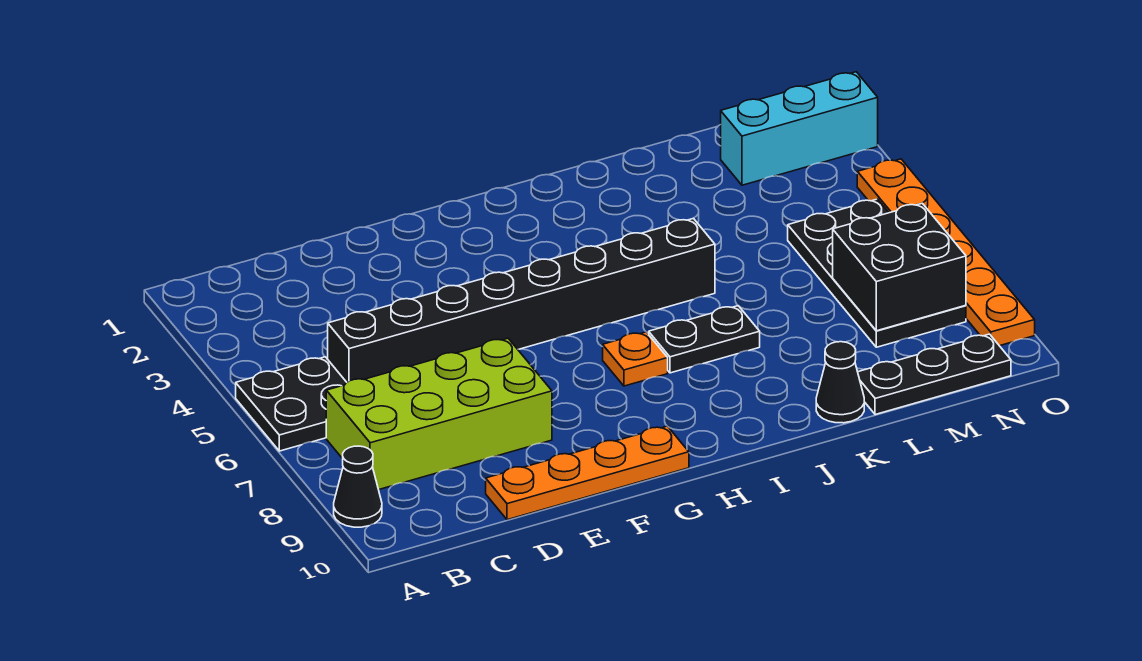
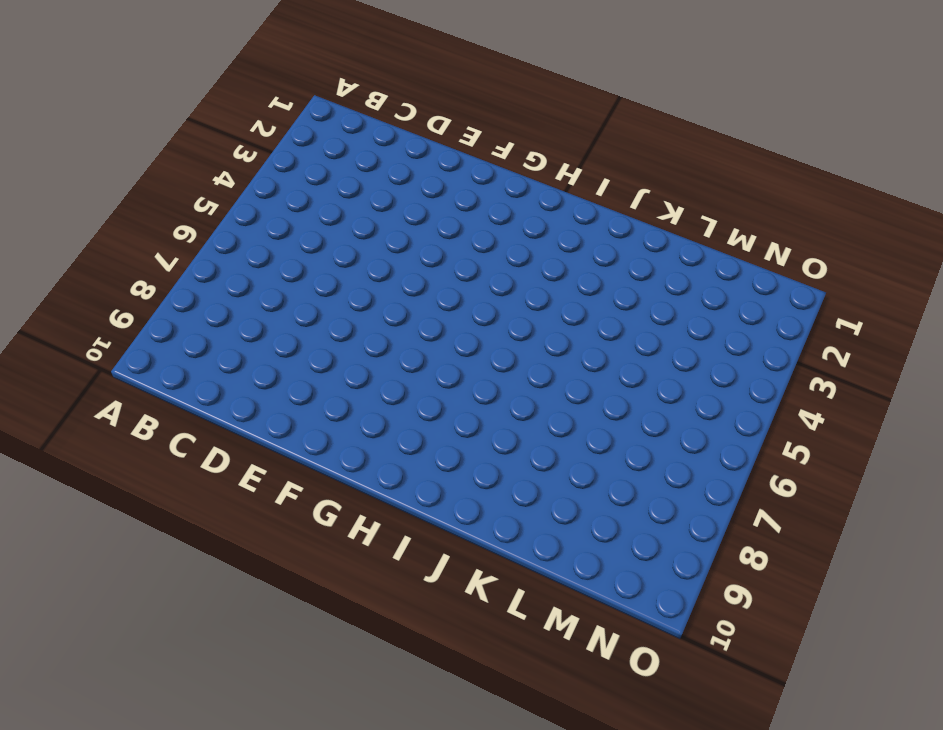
none -> black 2x2 plate [236,357,347,451]
none -> black 1x1 cone [334,446,382,527]
none -> lime 2x4 brick [326,338,552,490]

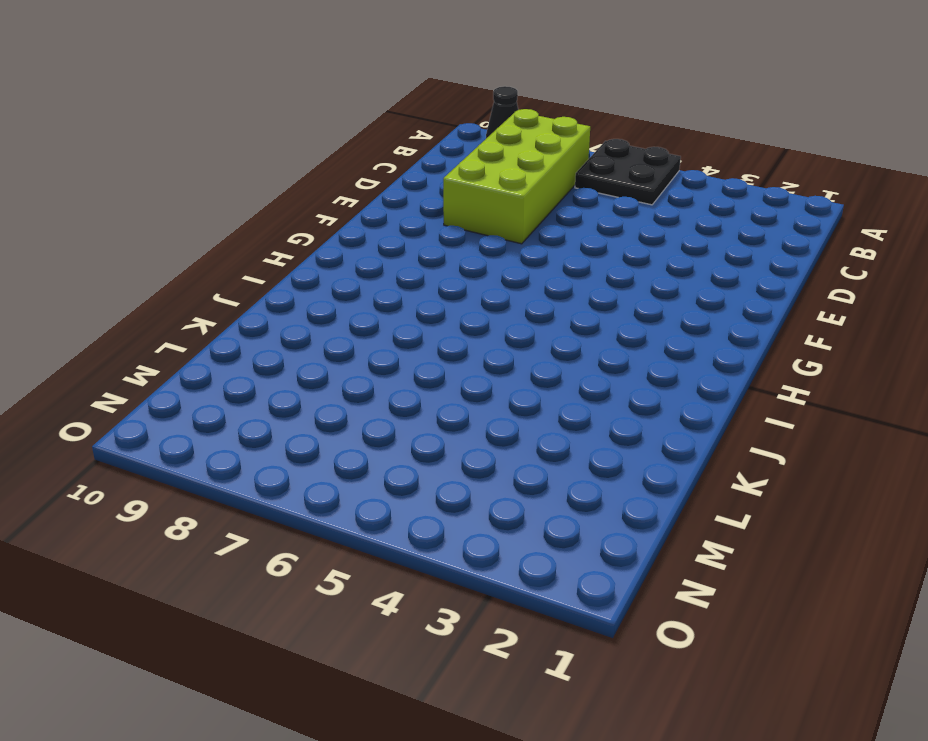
none -> black 1x8 brick [328,218,715,382]
none -> orange 1x4 plate [486,426,689,520]
none -> orange 1x1 plate [603,332,668,386]

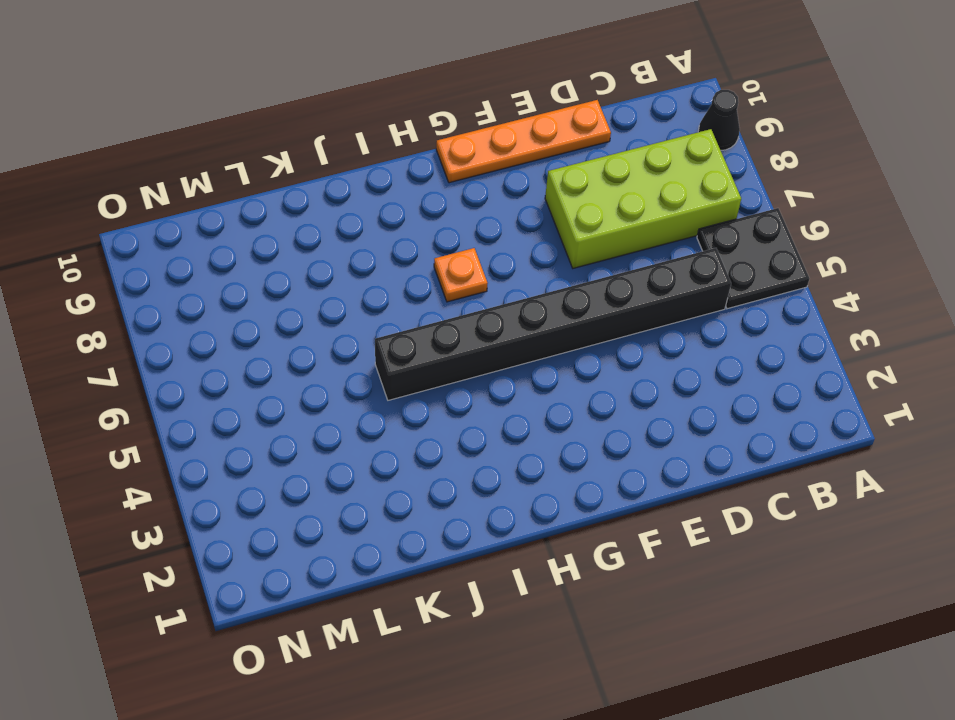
none -> black 1x2 plate [649,306,760,373]
none -> black 1x1 cone [816,342,864,423]
none -> black 1x3 plate [858,334,1011,415]

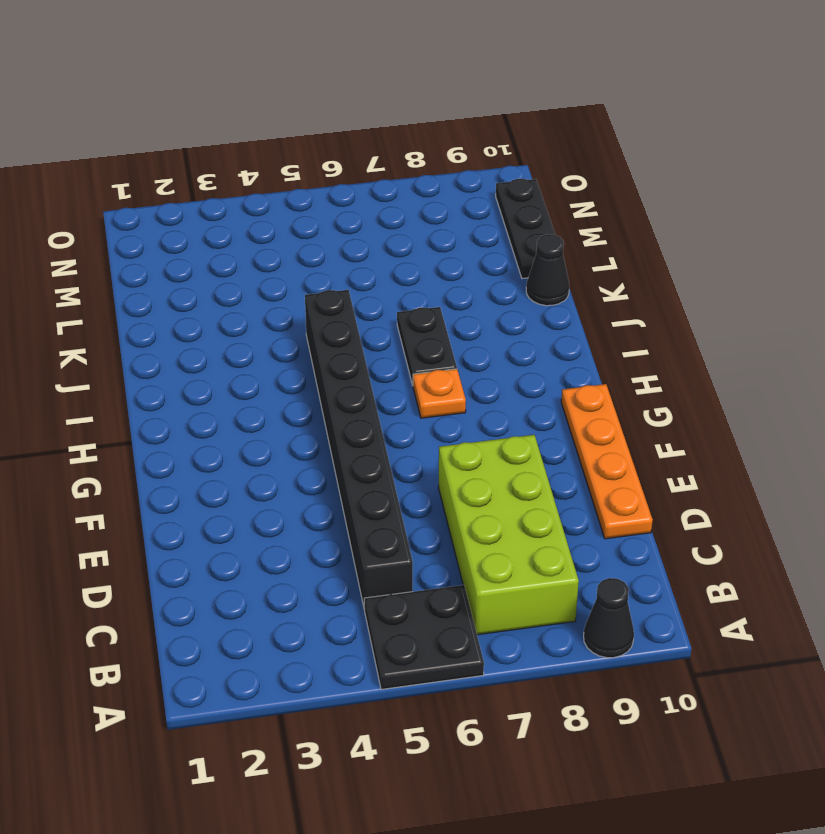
none -> cyan 1x3 brick [721,72,878,185]
none -> black 2x4 plate [788,199,966,347]
none -> orange 1x6 plate [857,159,1035,346]

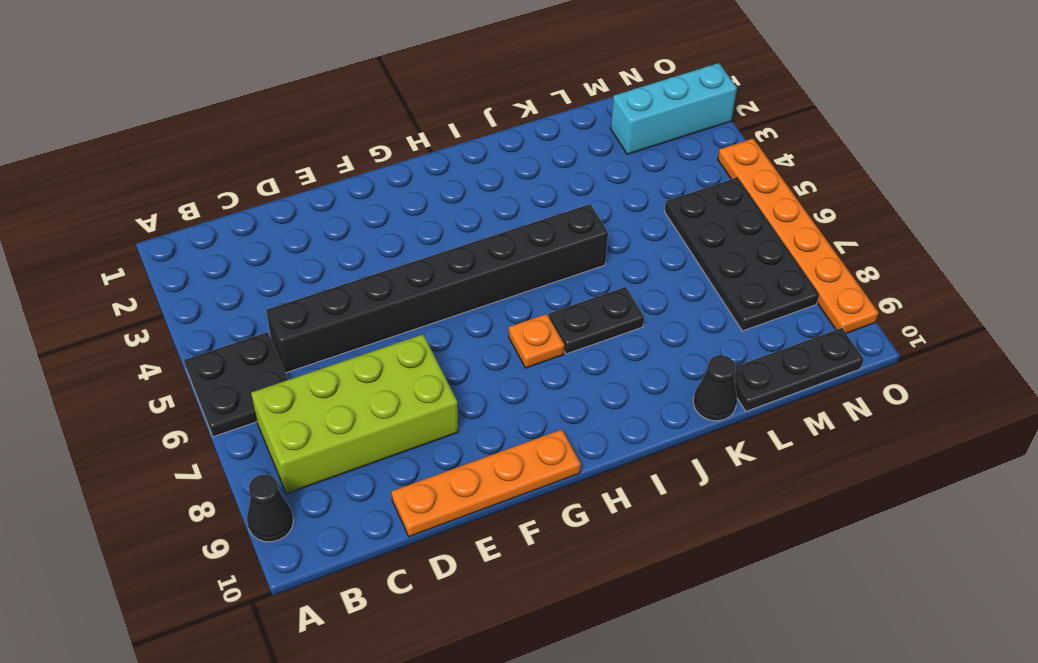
none -> black 2x2 brick [833,203,966,331]

